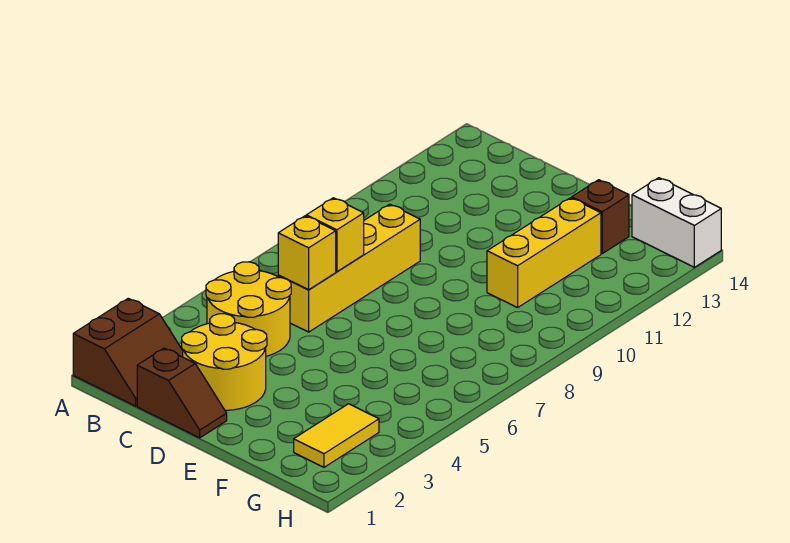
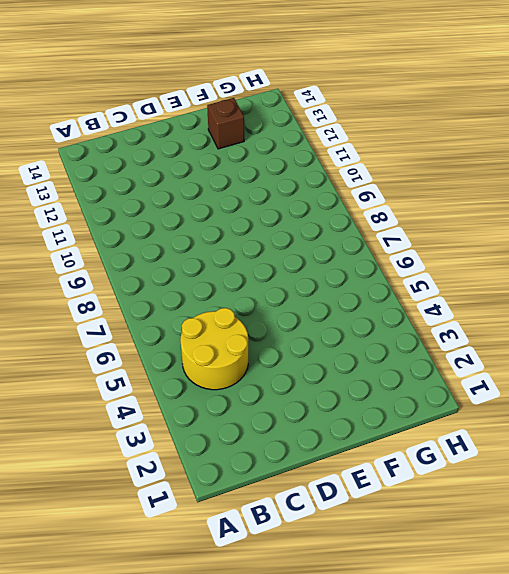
none -> brown 2x2 slope [73,299,183,406]
none -> brown 1x2 slope [137,348,227,438]

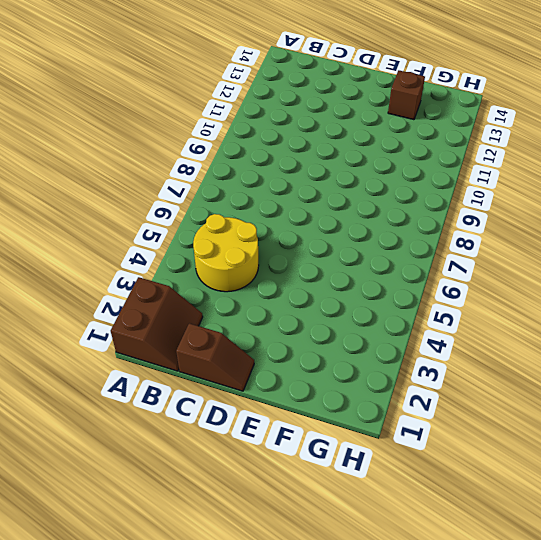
none -> yellow 2x2 round brick [182,314,267,410]
none -> yellow 1x4 brick [278,204,420,332]

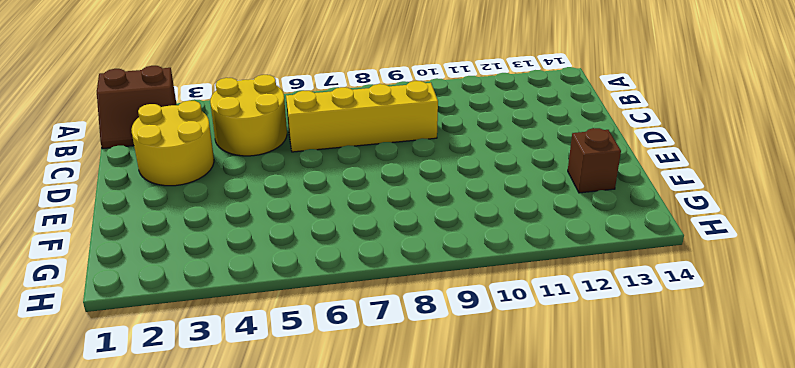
none -> brown 1x2 slope [137,348,227,438]
none -> yellow 1x3 brick [487,198,601,308]

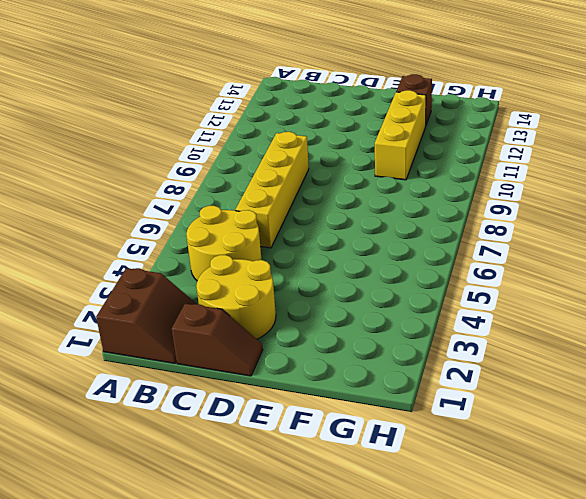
none -> yellow 1x2 tile [294,404,379,467]
none -> white 1x2 brick [632,178,721,267]

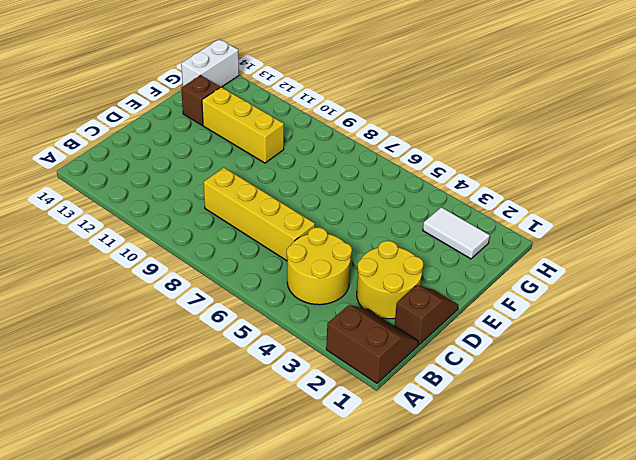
white 1x2 tile [423,207,490,259] -> yellow 1x2 tile [294,404,379,467]
none -> yellow 1x1 brick [278,216,336,290]
none -> yellow 1x1 brick [306,198,364,272]

